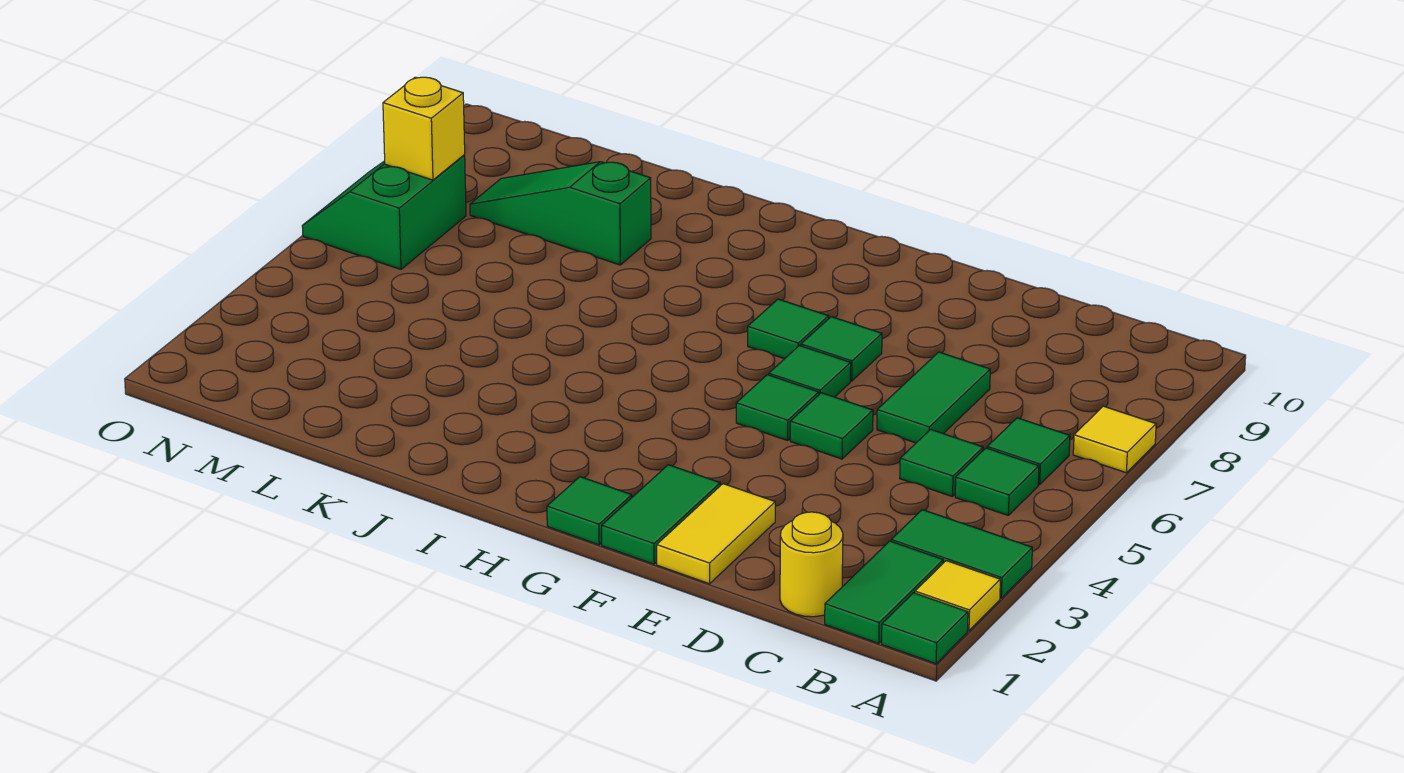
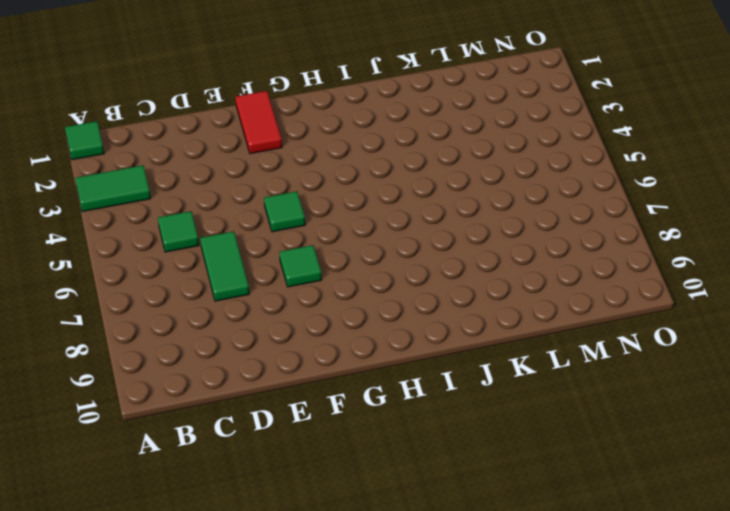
red 1x2 tile [235,91,282,154] -> green 1x2 tile [602,465,720,564]
none -> yellow 1x1 tile [915,561,1000,631]
none -> yellow 1x1 tile [1073,406,1156,473]
none -> green 1x2 tile [825,541,943,643]

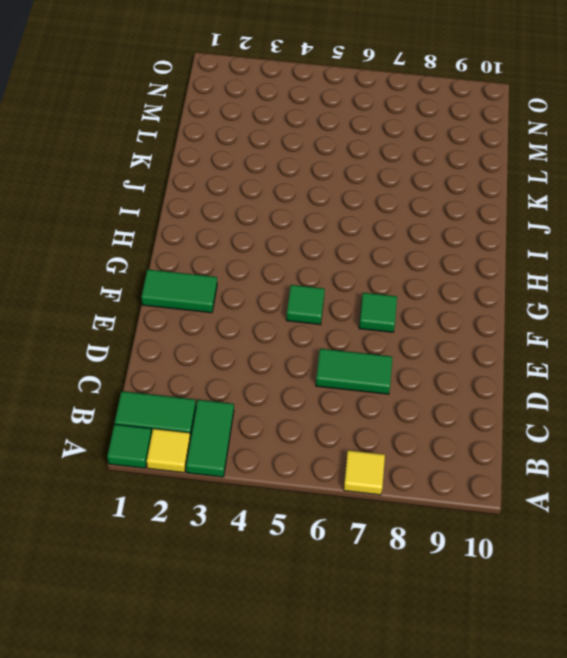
none -> green 1x1 tile [955,448,1039,515]
none -> green 1x1 tile [987,418,1070,485]
none -> yellow 1x1 round brick [780,512,843,617]

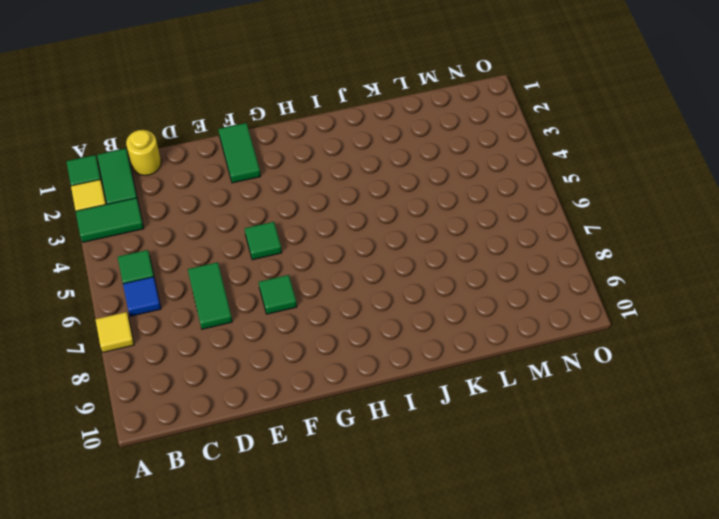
blue 1x1 tile [123,277,161,316] -> green 1x1 tile [987,418,1070,485]
none -> green 1x1 tile [900,429,983,497]
none -> yellow 1x2 tile [657,484,775,584]
none -> green 1x1 tile [790,393,873,459]

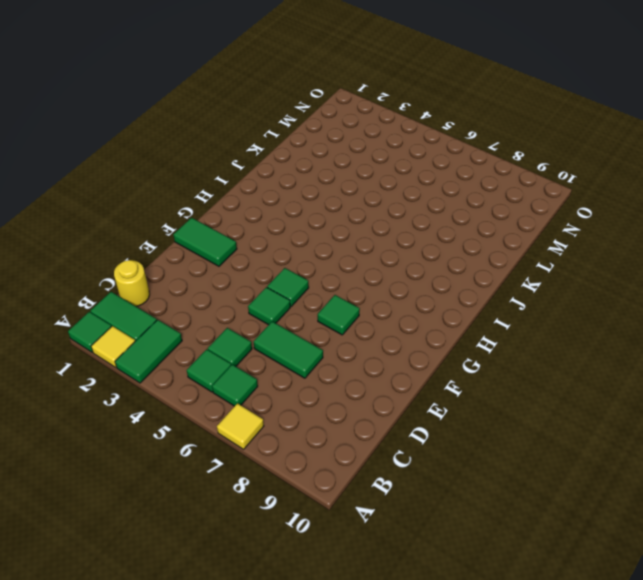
none -> yellow 1x2 tile [657,484,775,584]
none -> green 1x1 tile [769,346,851,397]
none -> green 1x1 tile [547,477,632,545]

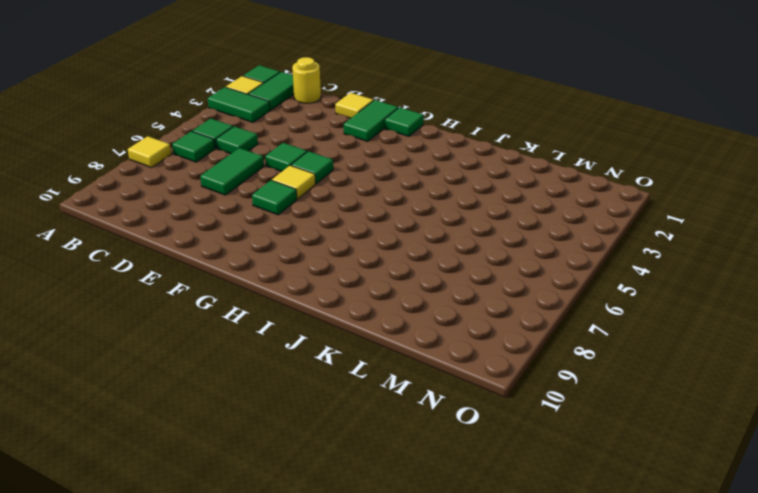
yellow 1x1 tile [335,93,374,118] -> yellow 1x2 tile [657,484,775,584]
yellow 1x1 tile [272,165,316,199] -> green 1x1 tile [769,346,851,397]
none -> green 1x1 tile [748,299,829,359]
none -> green 1x3 slope [470,162,651,265]
none -> green 2x2 slope [302,155,466,269]

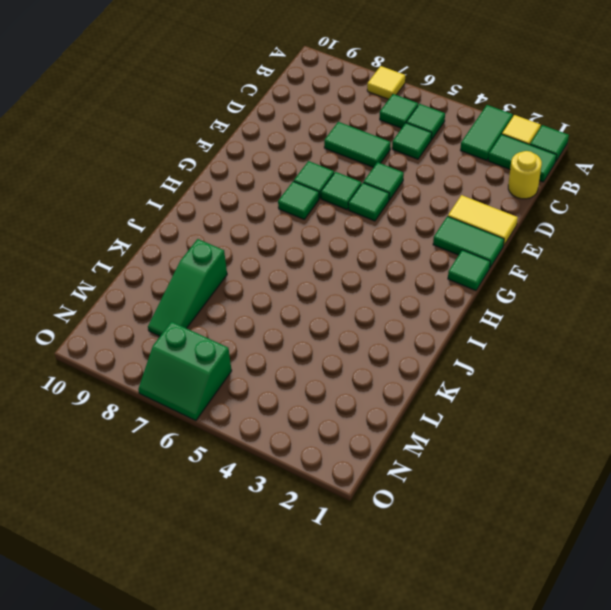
none -> yellow 1x1 brick [383,77,465,180]

